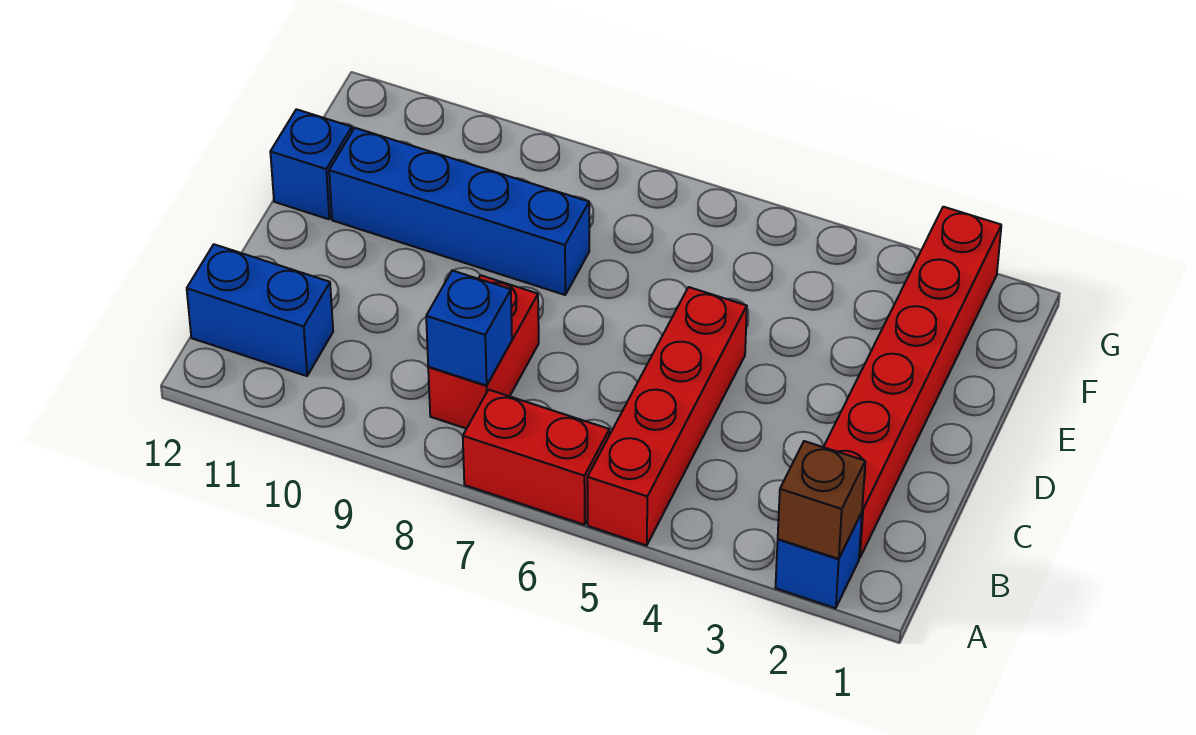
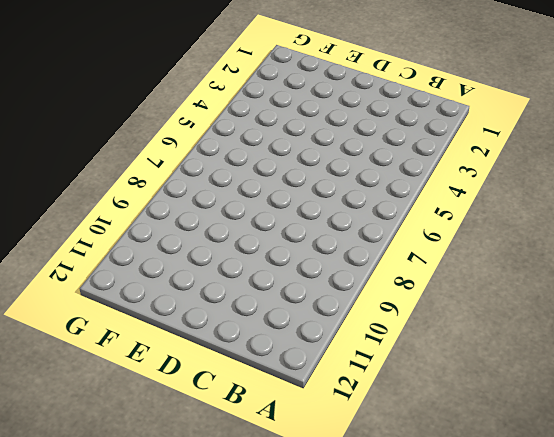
none -> blue 1x1 brick [775,512,862,608]
none -> red 1x4 brick [587,287,747,545]

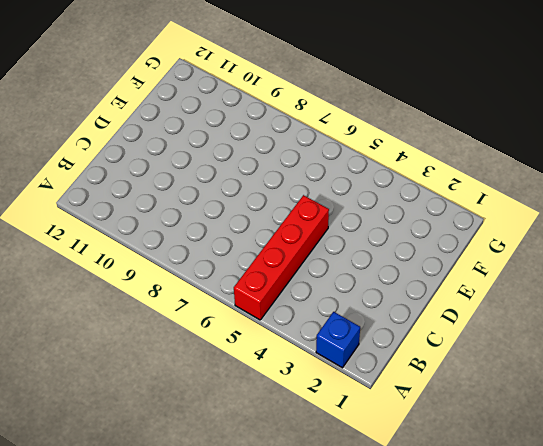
none -> red 1x2 brick [463,390,609,525]
none -> red 1x6 brick [824,207,1001,558]

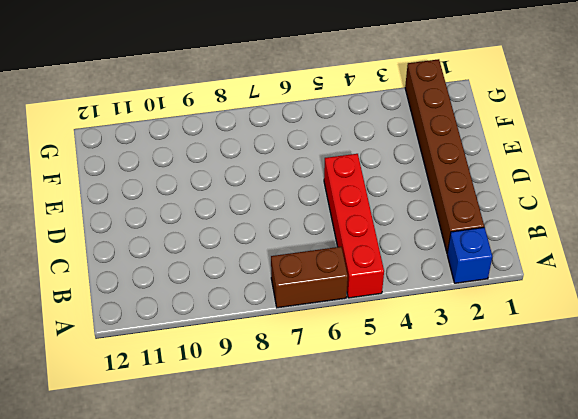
brown 1x2 brick [271,247,348,308] -> red 1x2 brick [463,390,609,525]
brown 1x6 brick [405,59,484,253] -> red 1x6 brick [824,207,1001,558]
none -> red 1x2 brick [428,275,539,429]
none -> blue 1x2 brick [187,244,333,376]

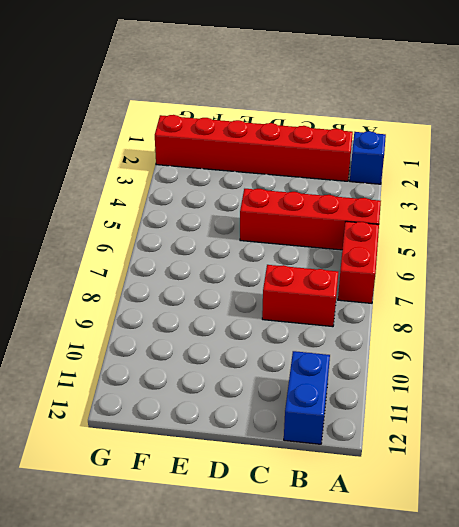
none -> blue 1x4 brick [329,128,589,295]
none -> blue 1x1 brick [270,109,352,219]

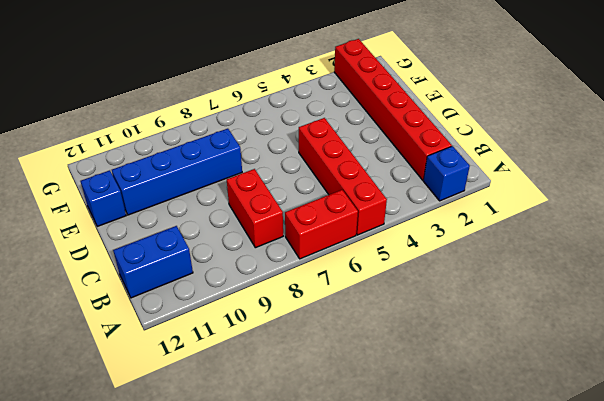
none -> brown 1x1 brick [778,441,865,559]
none -> blue 1x1 brick [426,271,512,386]

